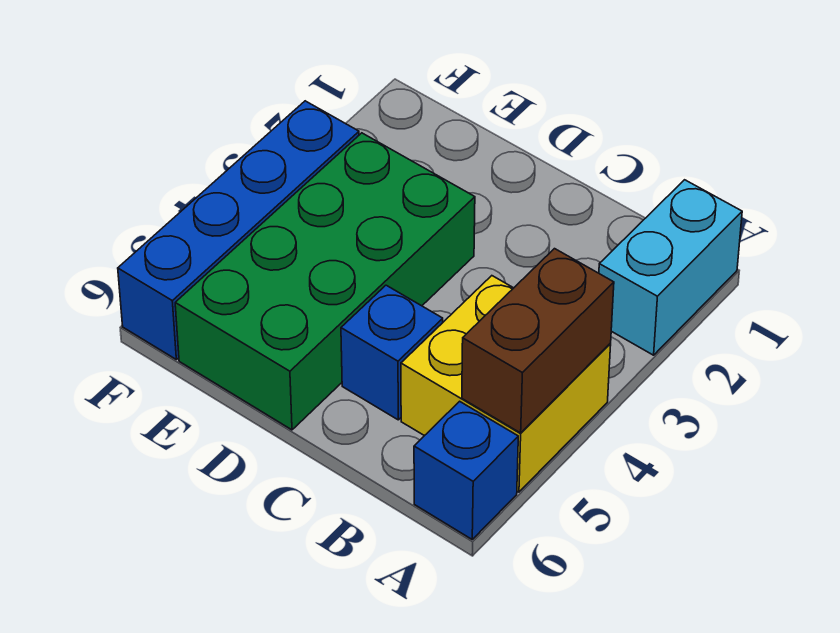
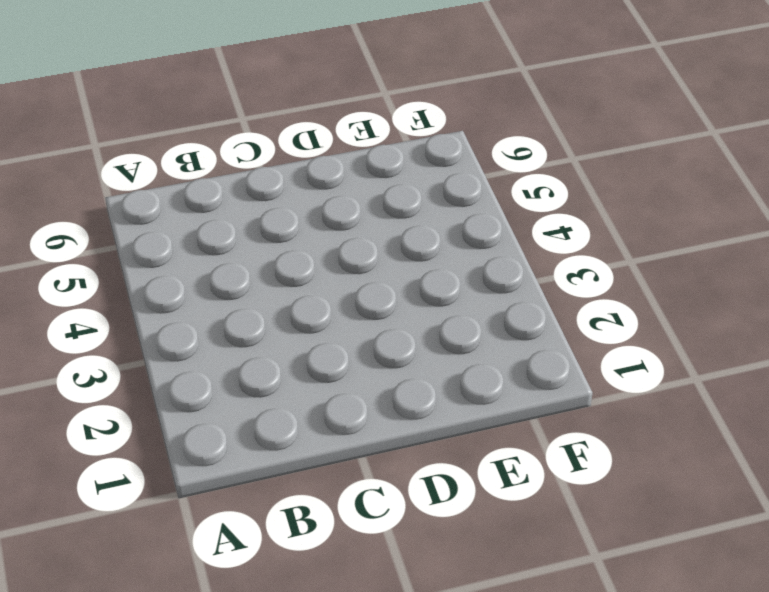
none -> cyan 1x2 brick [599,180,742,355]
none -> yellow 2x2 brick [401,276,611,492]

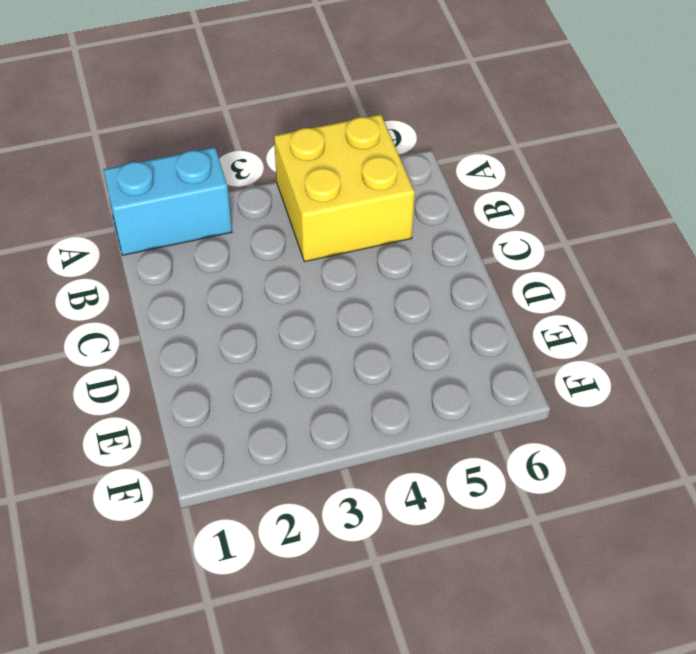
none -> blue 1x1 brick [414,401,518,539]
none -> blue 1x1 brick [341,285,443,420]

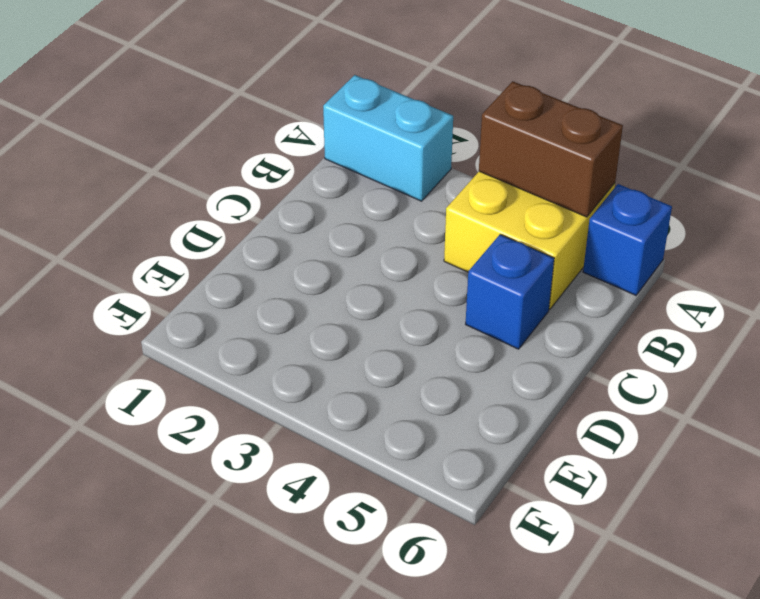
none -> green 2x4 brick [175,133,475,430]
none -> blue 1x4 brick [118,101,359,359]

